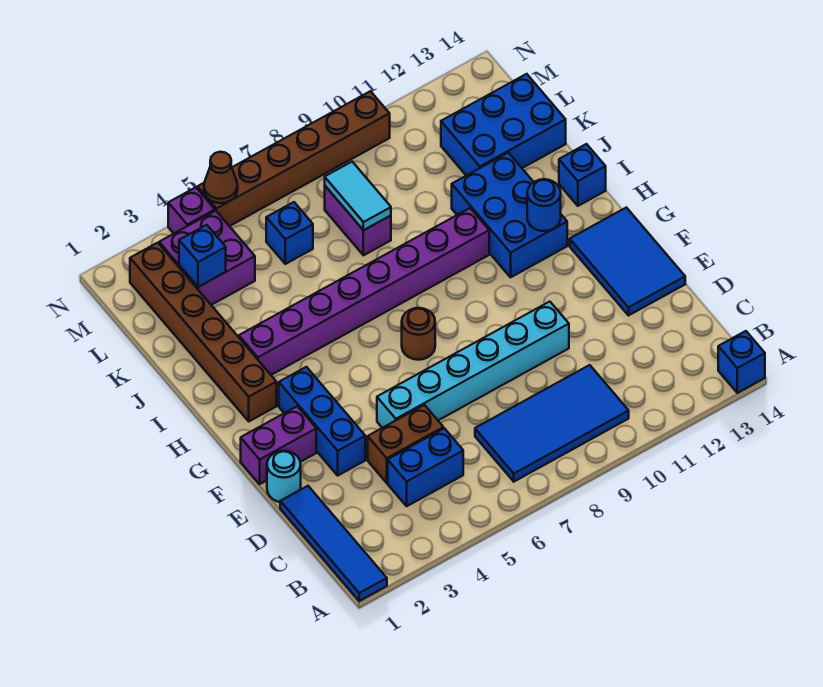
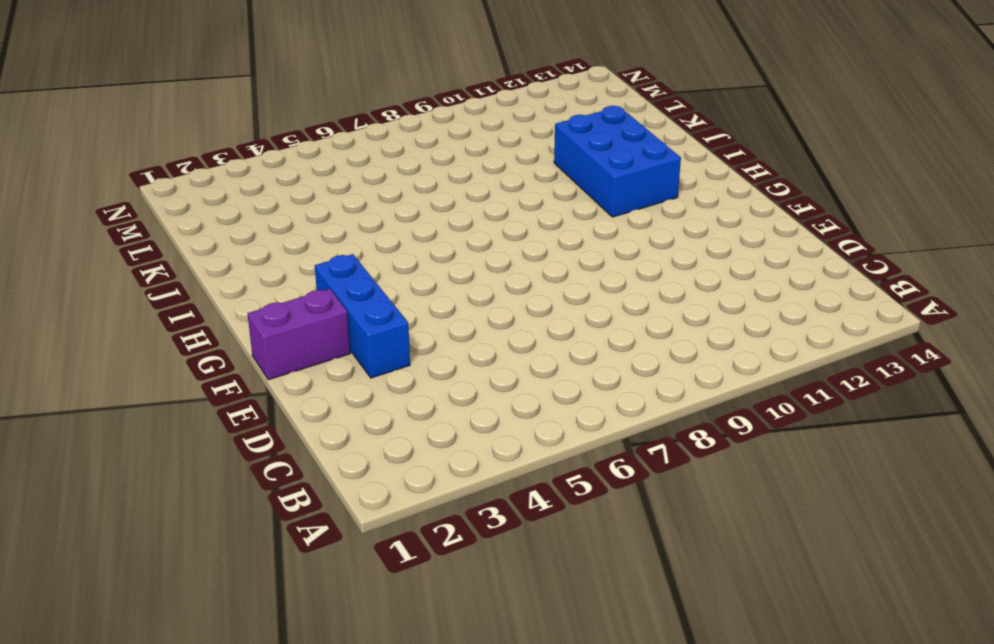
none -> blue 1x4 tile [280,486,387,601]
none -> blue 1x1 brick [718,331,765,393]
none -> blue 2x4 tile [475,365,629,482]

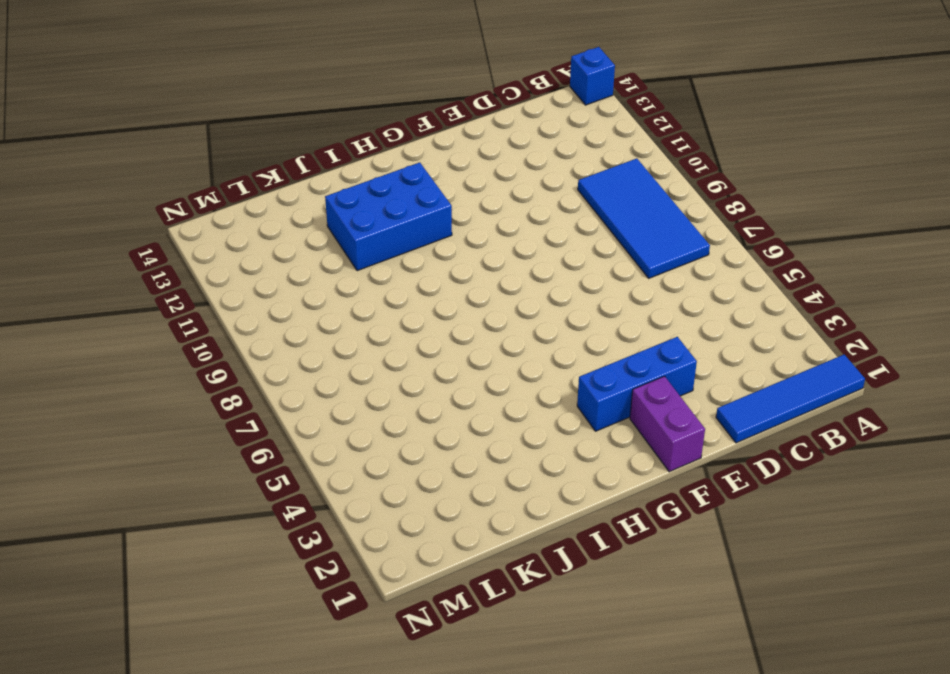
none -> blue 1x2 brick [388,428,463,506]
none -> brown 1x2 brick [368,405,443,483]
none -> cyan 1x1 round brick [267,451,301,502]

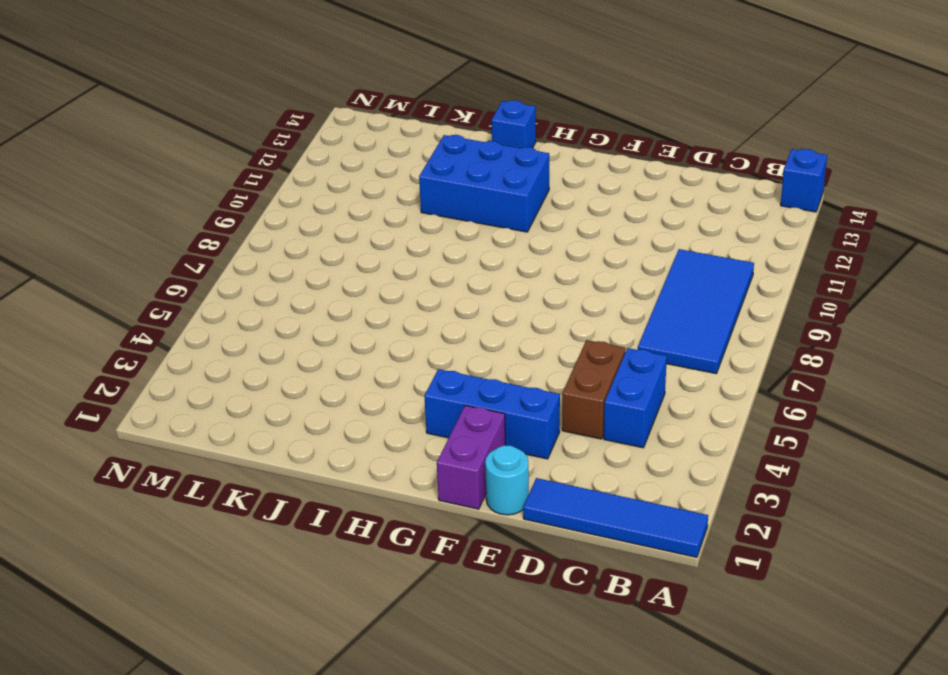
none -> cyan 1x6 brick [377,302,569,428]
none -> blue 2x3 tile [570,207,685,315]
none -> brown 1x1 round brick [402,308,435,360]

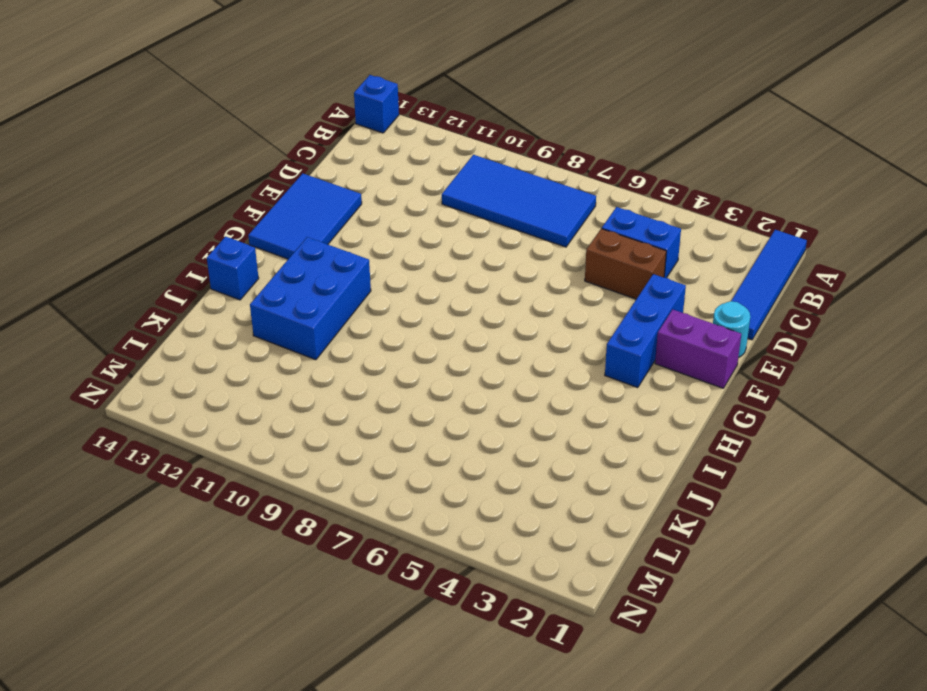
none -> cyan 1x6 brick [377,302,569,428]
none -> brown 1x1 round brick [402,308,435,360]
none -> brown 1x6 brick [130,243,276,421]

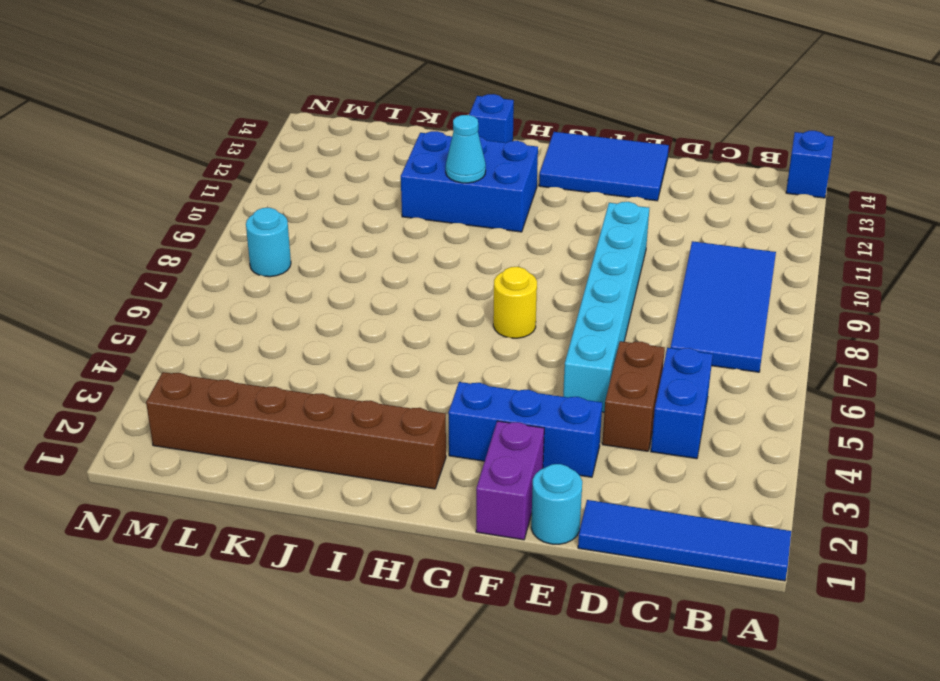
yellow 1x1 round brick [493,267,537,338] -> brown 1x1 round brick [402,308,435,360]
cyan 1x1 cone [446,115,486,183] -> none
cyan 1x1 round brick [246,208,291,277] -> none
none -> purple 1x8 brick [239,208,489,375]
none -> purple 1x2 brick [325,186,391,255]
none -> blue 2x3 brick [441,74,566,176]

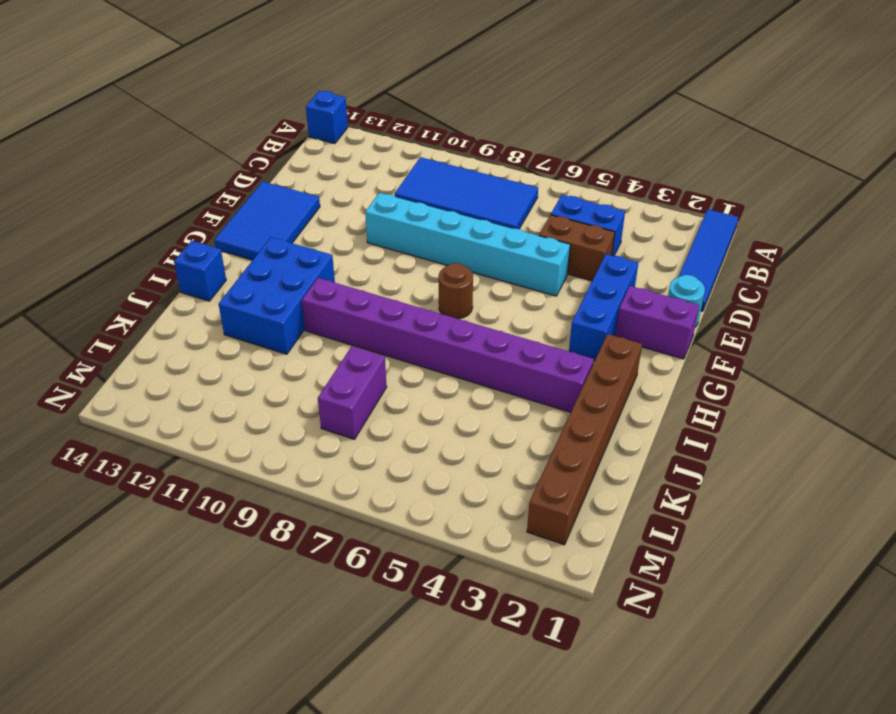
none -> blue 2x3 brick [441,74,566,176]
none -> purple 2x2 brick [159,211,255,305]
none -> blue 1x1 brick [266,202,313,264]

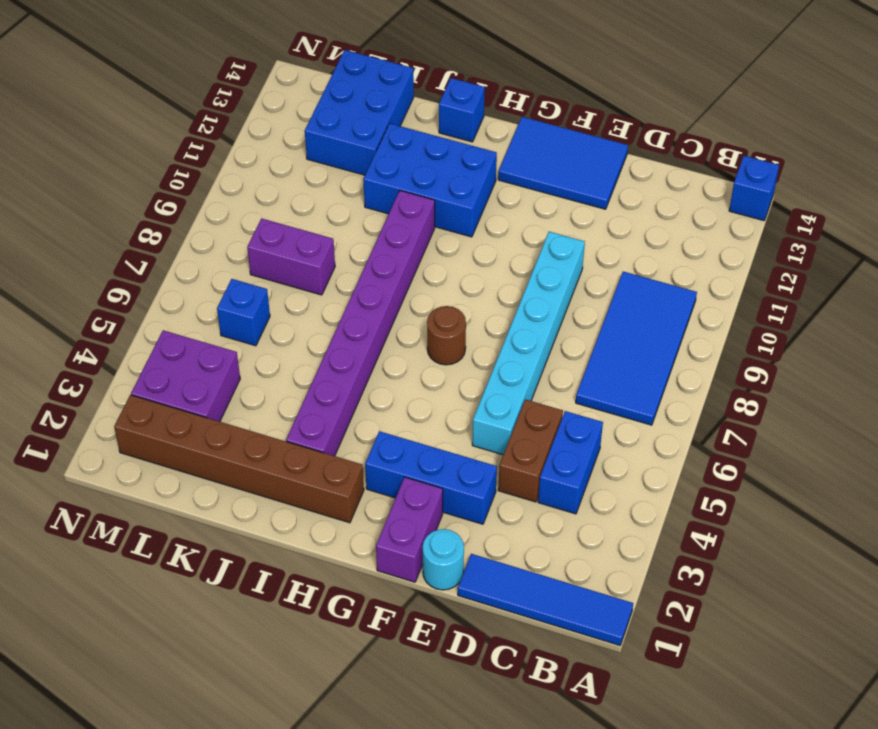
none -> purple 1x1 brick [168,187,215,233]
none -> brown 1x6 brick [197,91,390,226]
none -> blue 1x1 round brick [527,179,561,231]

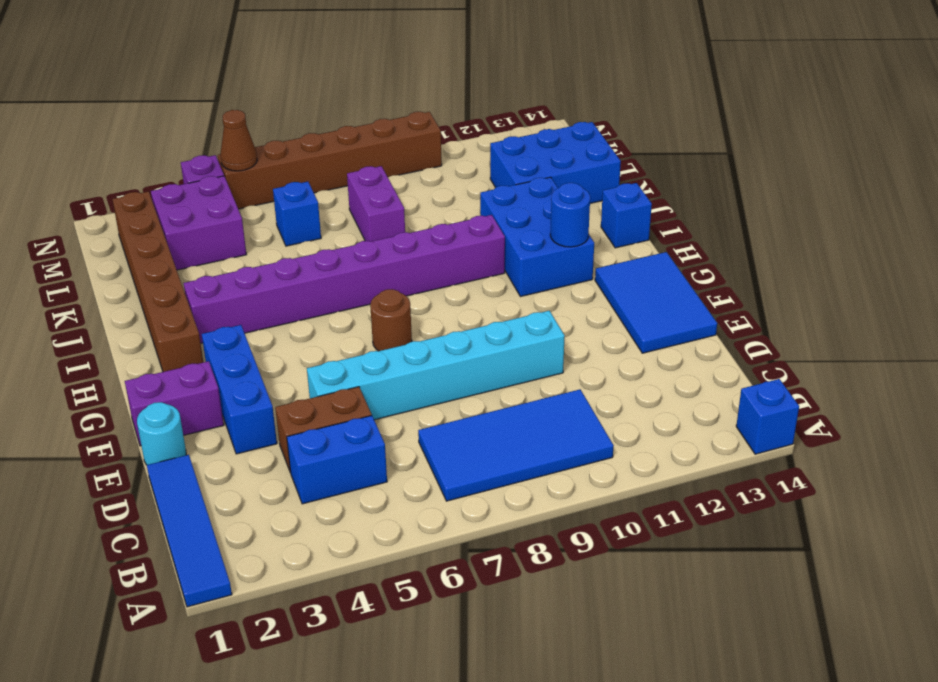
none -> cyan 1x2 tile [325,162,391,230]
none -> blue 1x1 brick [179,225,226,287]

